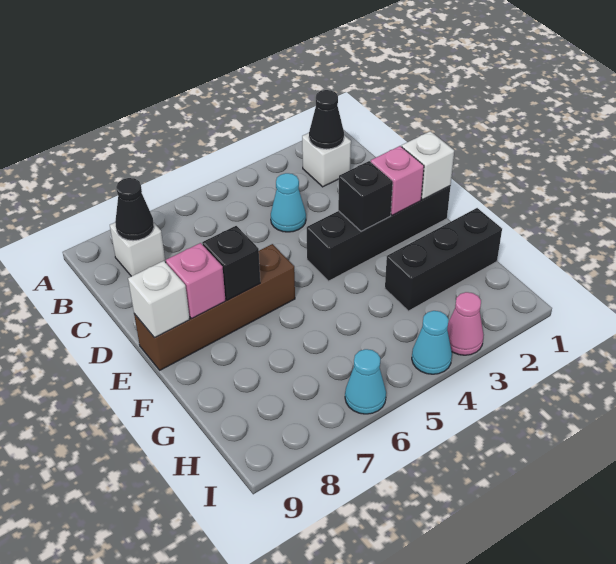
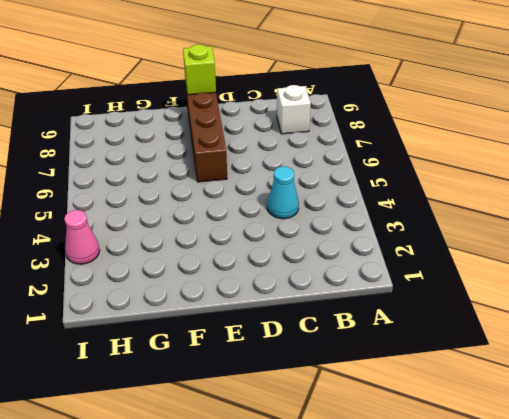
lime 1x1 brick [183,45,216,95] -> white 1x1 brick [128,261,190,338]
none -> white 1x1 brick [302,133,351,187]
none -> black 1x4 brick [307,186,450,281]
none -> black 1x3 brick [385,208,502,311]

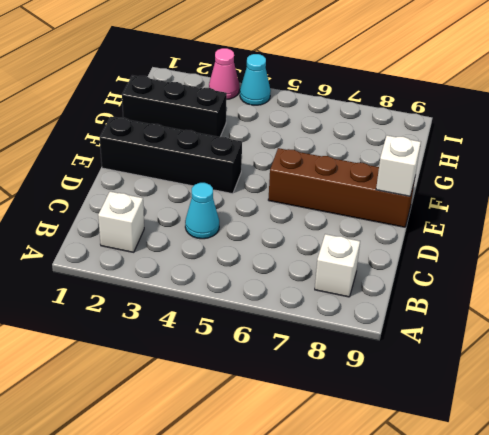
none -> cyan 1x1 cone [345,349,386,414]
none -> black 1x1 cone [309,90,344,149]
none -> black 1x1 cone [115,178,154,241]

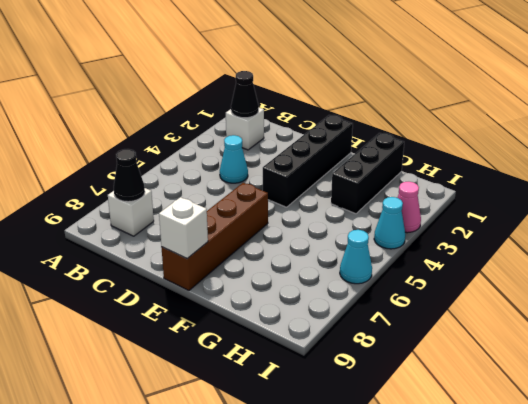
none -> white 1x1 brick [402,131,454,200]
none -> pink 1x1 brick [371,146,424,215]
none -> black 1x1 brick [338,161,393,231]

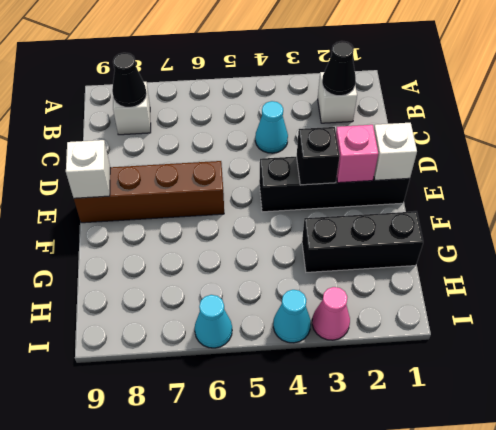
none -> black 1x1 brick [202,226,260,300]
none -> pink 1x1 brick [166,243,225,319]

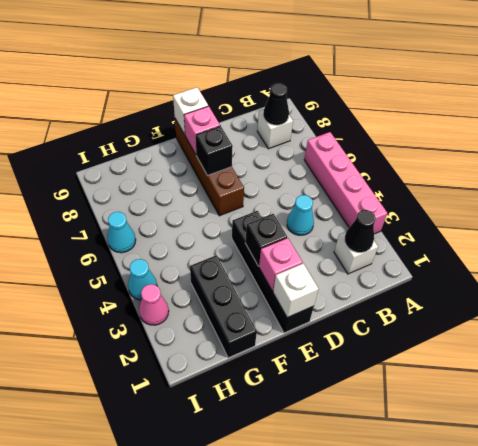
pink 1x4 brick [304,132,387,234] -> none

